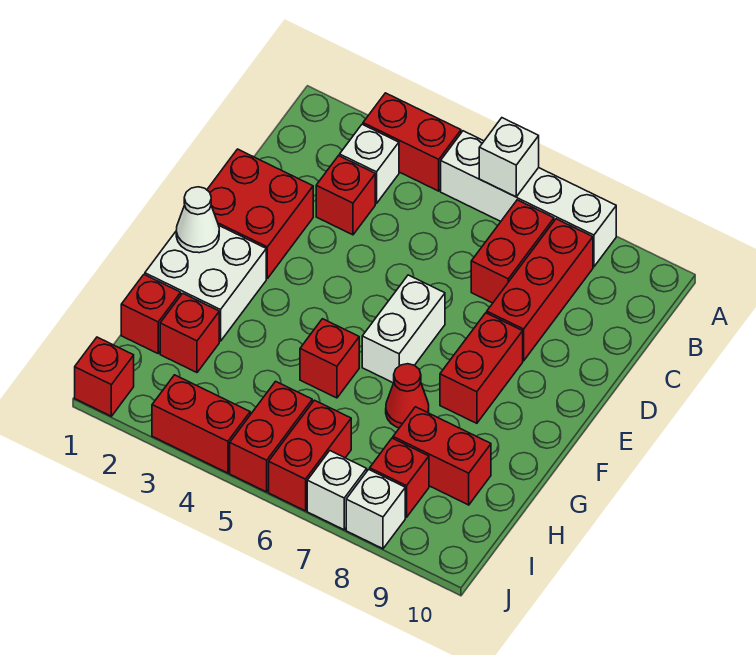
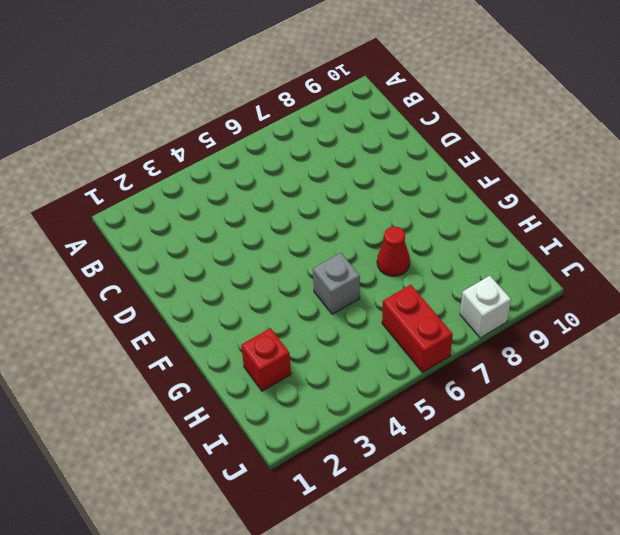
grey 1x1 brick [313,253,360,314] -> red 1x1 brick [300,319,359,398]
none -> red 1x2 brick [363,93,461,191]
none -> white 1x4 brick [441,131,616,267]
none -> white 1x1 brick [340,124,399,204]

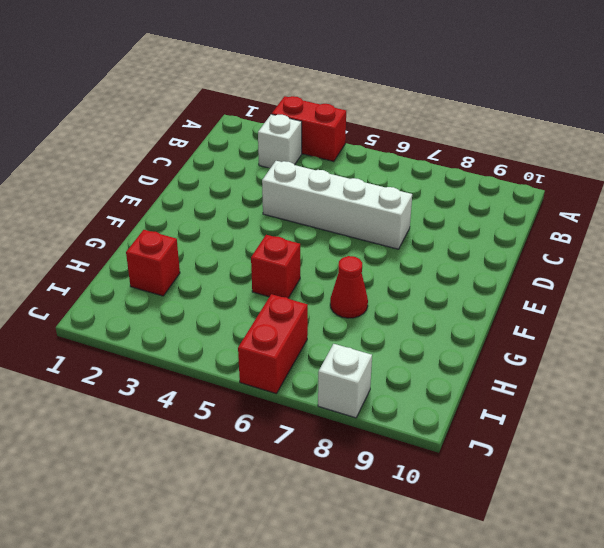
white 1x4 brick [262,161,412,249] -> white 1x4 brick moved to [441,131,616,267]
none -> red 1x2 brick [471,200,554,303]
none -> red 1x3 brick [487,219,593,361]
none -> red 1x1 brick [316,156,375,235]

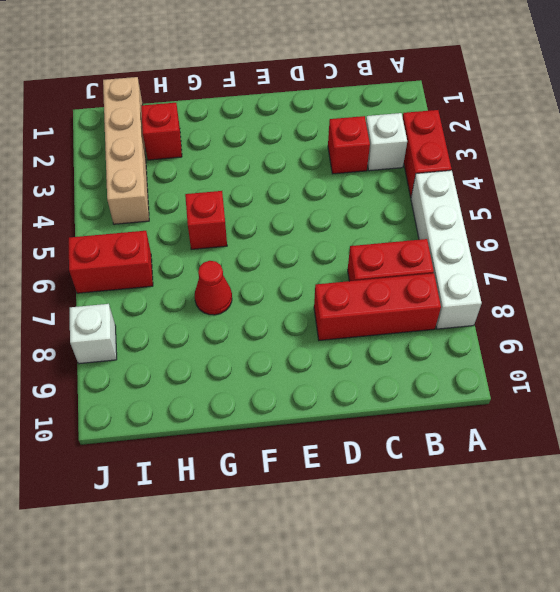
tan 1x4 brick [103,77,149,224] -> none
none -> red 2x2 brick [207,149,313,278]
none -> white 1x2 brick [362,275,445,383]
none -> red 1x2 brick [440,313,523,423]

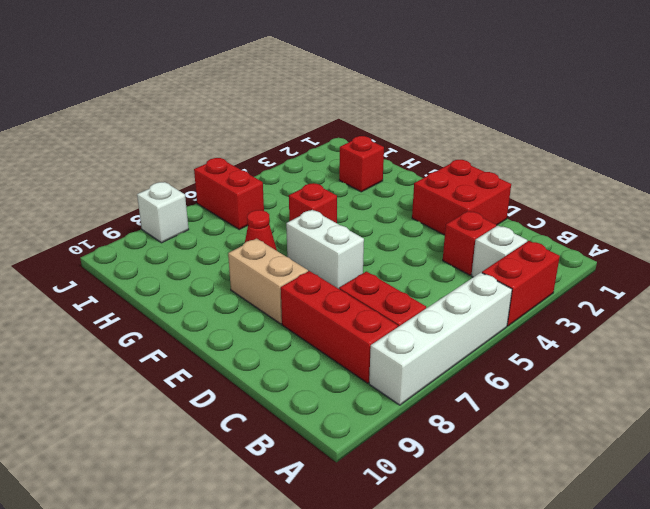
tan 1x2 brick [228,239,308,324] -> red 1x2 brick [440,313,523,423]
none -> white 2x2 brick [145,226,266,341]
none -> red 1x1 brick [121,275,181,353]
none -> red 1x2 brick [393,407,491,505]

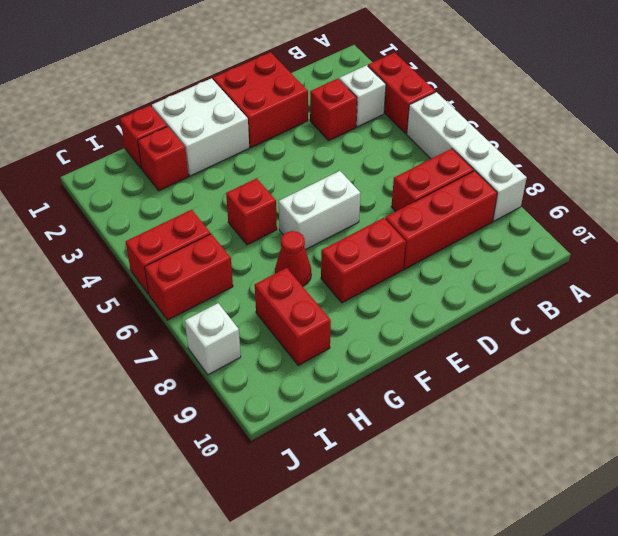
none -> red 1x1 brick [370,438,429,517]
none -> red 1x1 brick [75,337,134,416]
none -> red 1x2 brick [152,375,250,473]

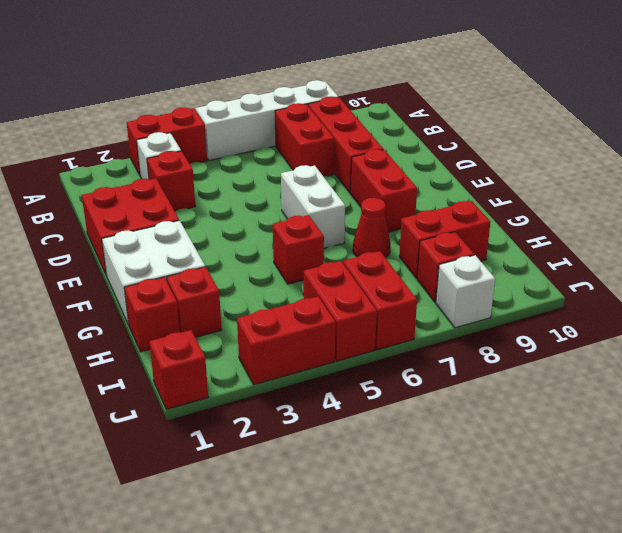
none -> white 1x1 brick [307,451,367,530]
none -> white 1x1 brick [479,118,539,197]
none -> white 1x1 cone [176,187,219,253]

